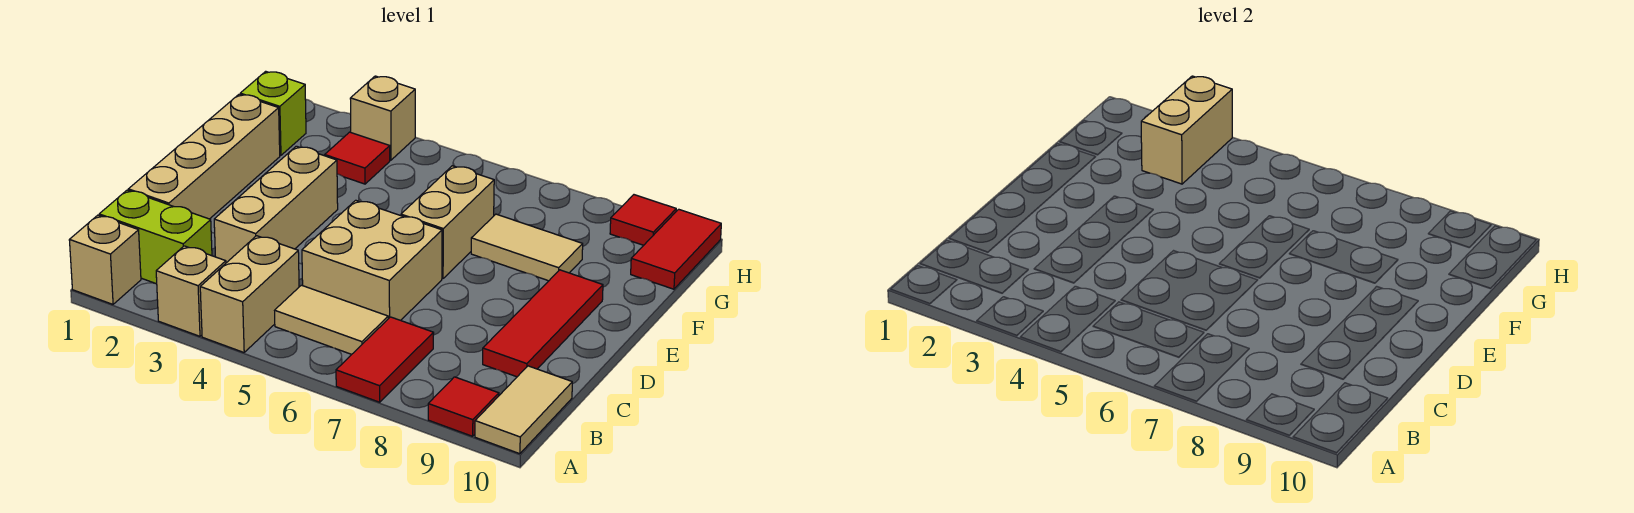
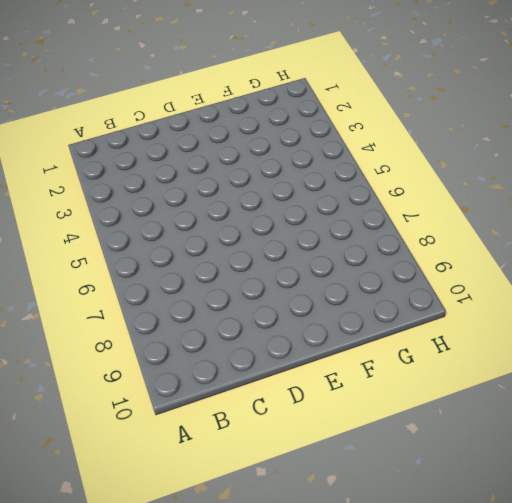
none -> tan 1x1 brick [69,215,141,304]
none -> tan 1x1 brick [156,246,226,336]
none -> tan 1x2 brick [200,236,299,352]

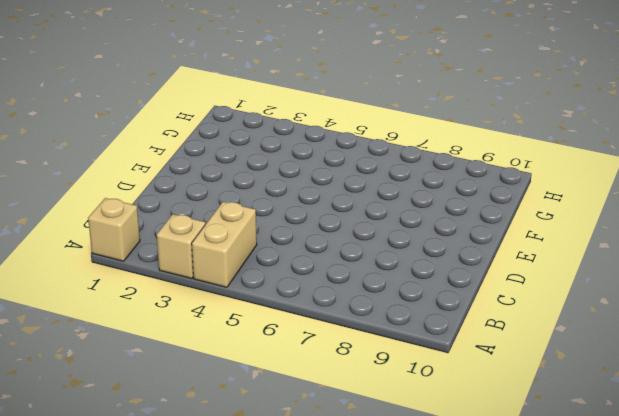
none -> red 1x2 tile [336,317,434,402]
none -> red 1x1 tile [428,377,499,436]
none -> tan 1x2 tile [475,366,572,454]

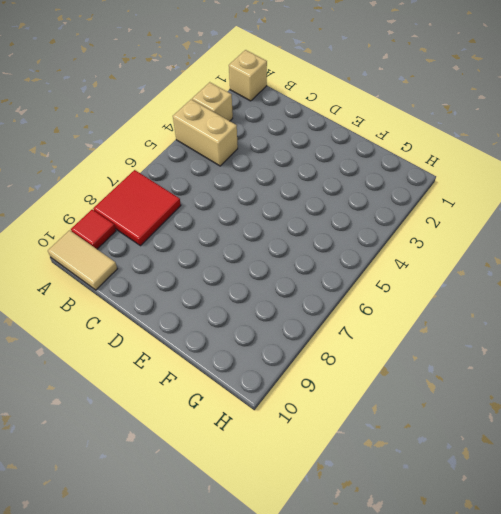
red 2x2 tile [93,170,181,246] -> red 1x2 tile [336,317,434,402]
none -> lime 1x2 brick [99,190,212,284]
none -> tan 1x2 tile [275,285,388,354]
none -> tan 1x4 brick [128,94,280,219]

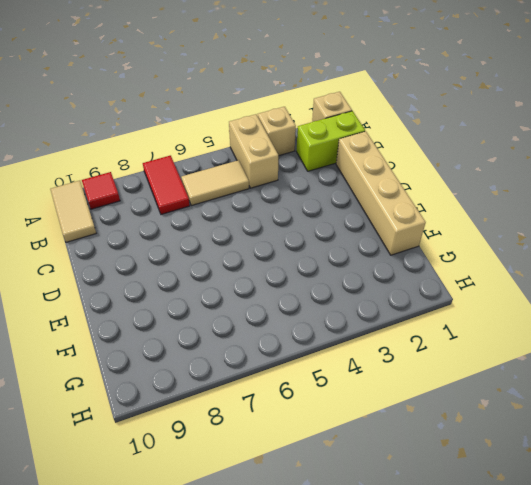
none -> tan 1x3 brick [214,146,338,263]
none -> tan 2x2 brick [302,200,442,320]
none -> red 1x3 tile [483,270,603,377]

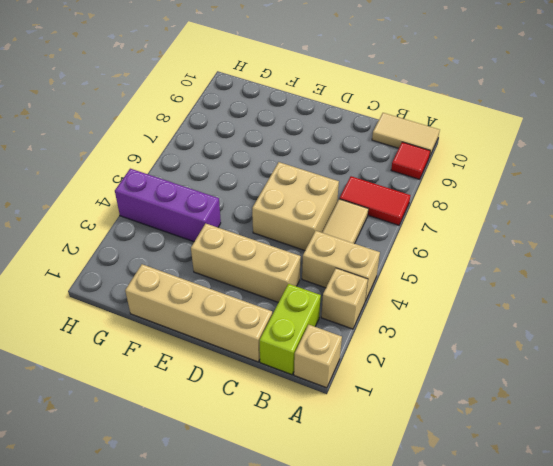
purple 1x3 brick [115,169,221,242] -> none
none -> red 1x3 tile [483,270,603,377]
none -> tan 1x2 brick [401,166,494,279]
none -> tan 1x2 tile [471,214,583,281]

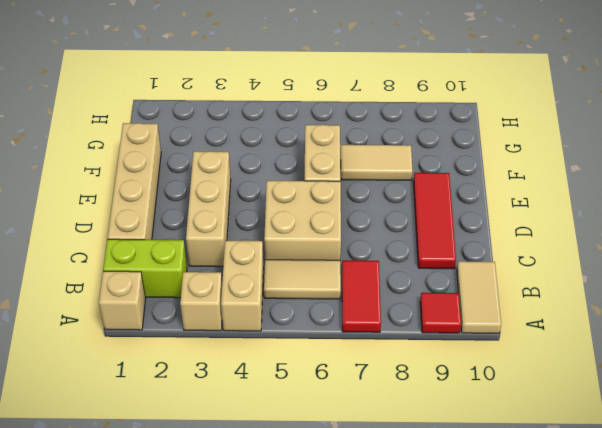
none -> lime 1x1 brick [240,71,306,155]
none -> red 1x1 tile [325,132,390,184]
none -> red 1x2 tile [631,209,721,289]

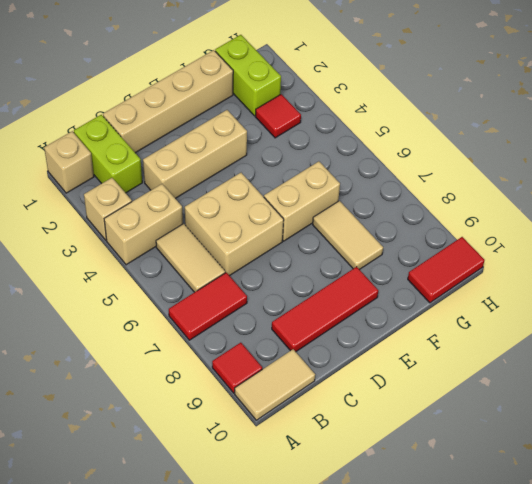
lime 1x2 brick [215,35,281,116] -> lime 1x1 brick [240,71,306,155]
none -> tan 1x1 brick [350,76,415,160]
none -> red 1x1 tile [610,195,676,245]
none -> tan 1x2 brick [1141,76,1232,184]

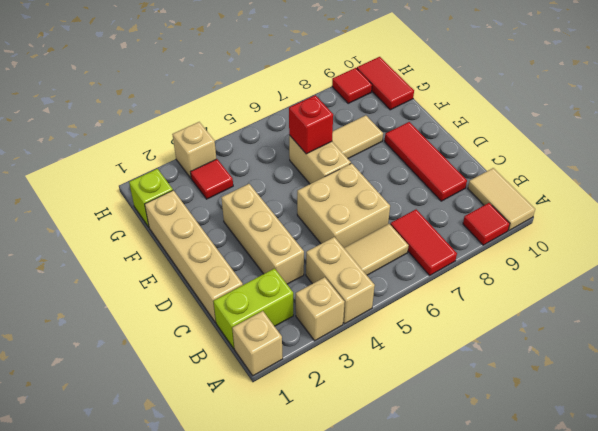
red 1x1 brick [289,95,333,154] -> none
none -> tan 1x2 brick [1141,76,1232,184]

